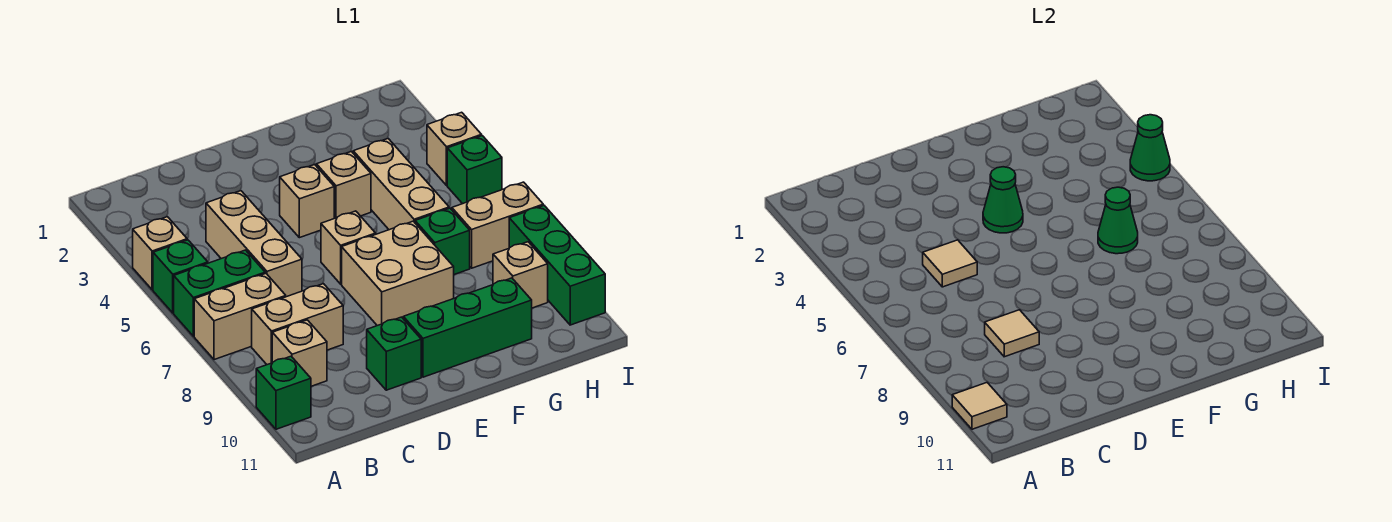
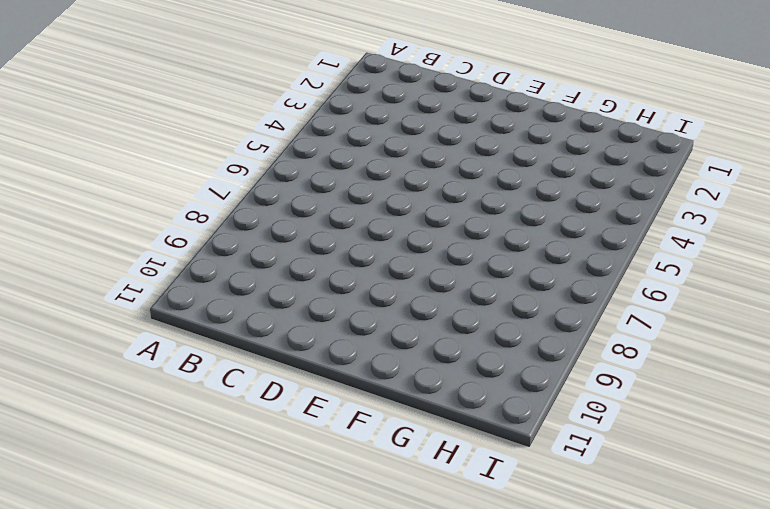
none -> tan 1x1 brick [133,217,187,290]
none -> green 1x1 brick [153,240,208,313]
none -> green 1x2 brick [174,250,265,336]

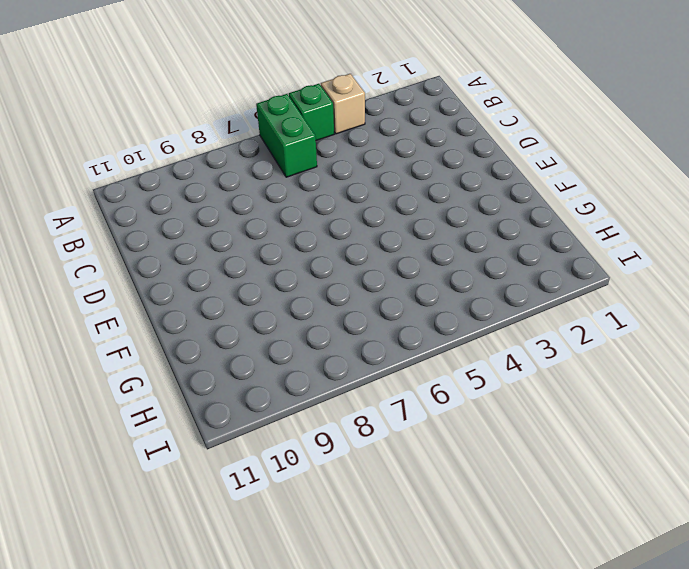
none -> tan 1x2 brick [194,273,286,360]
none -> green 1x1 brick [256,356,311,429]
none -> tan 1x2 brick [252,284,343,365]

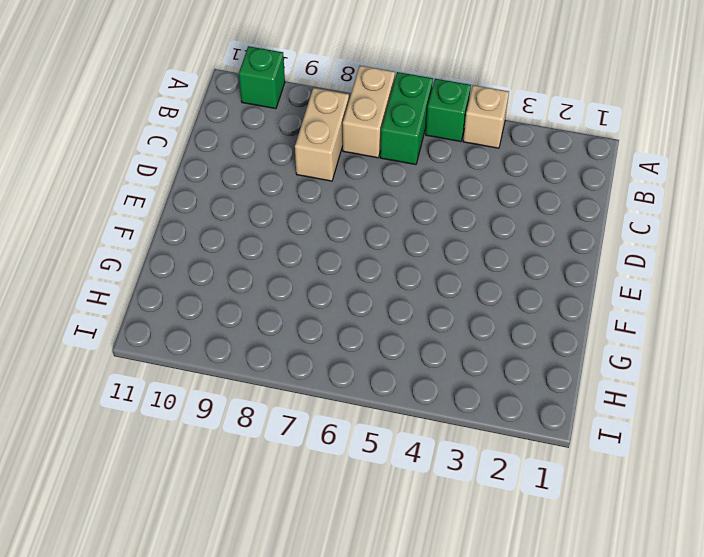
none -> tan 1x1 brick [272,320,327,386]
none -> tan 1x3 brick [206,191,302,297]
none -> green 1x1 brick [367,317,421,390]

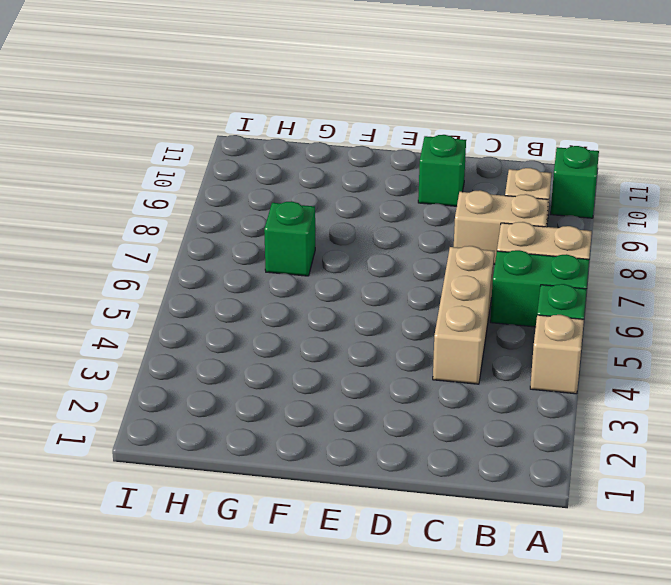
none -> tan 1x1 brick [280,165,334,238]
none -> tan 1x1 brick [321,211,376,284]
none -> tan 2x2 brick [342,221,454,326]

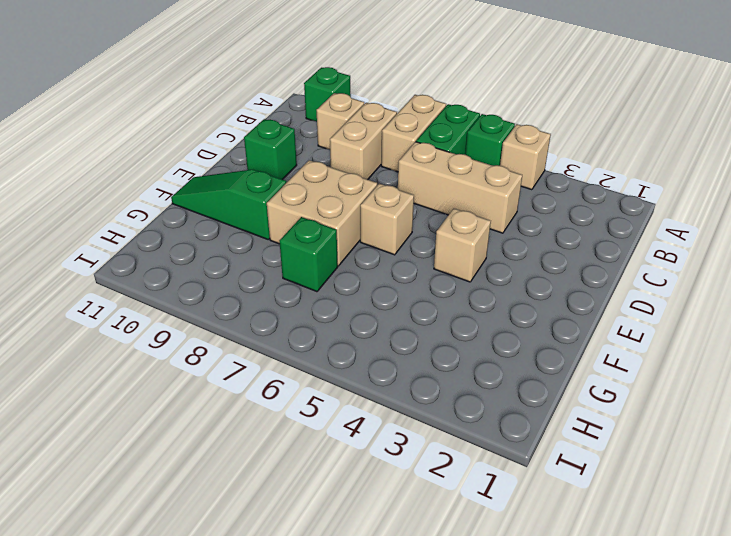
green 1x3 slope [171,169,286,239] -> green 1x3 brick [403,278,532,377]
none -> tan 1x1 brick [316,151,371,218]
none -> tan 1x3 brick [353,139,449,230]
none -> tan 1x2 brick [452,182,543,268]

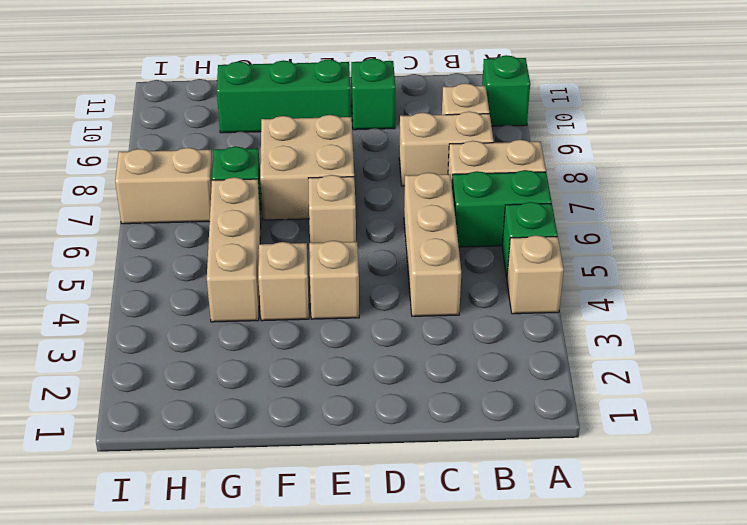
none -> tan 1x1 brick [493,242,548,308]
none -> tan 1x1 brick [427,112,482,186]
none -> green 1x1 brick [447,136,502,204]

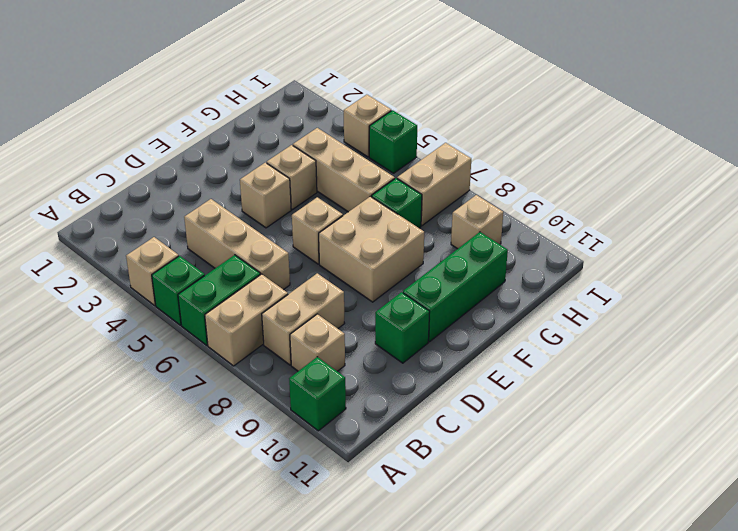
none -> green 1x3 brick [509,206,605,325]
none -> tan 1x1 tile [952,383,1007,429]
none -> tan 1x1 tile [923,240,977,287]

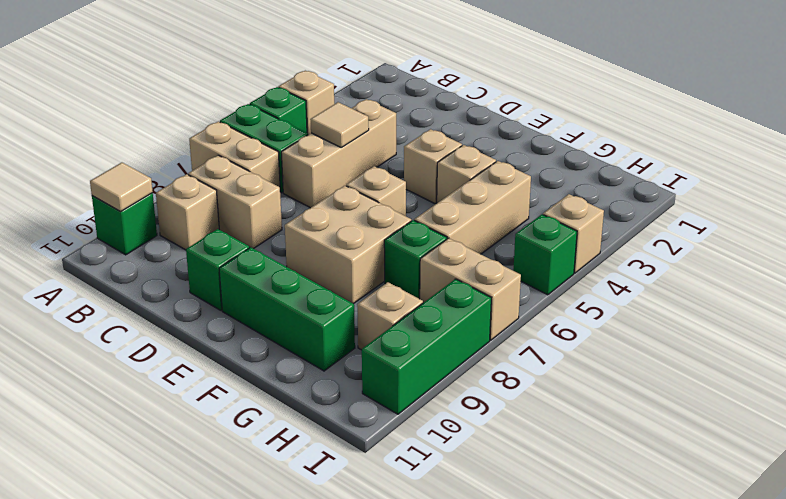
none -> tan 1x1 tile [985,310,1039,357]
none -> green 1x1 cone [983,167,1023,233]
none -> green 1x1 cone [1098,187,1138,254]

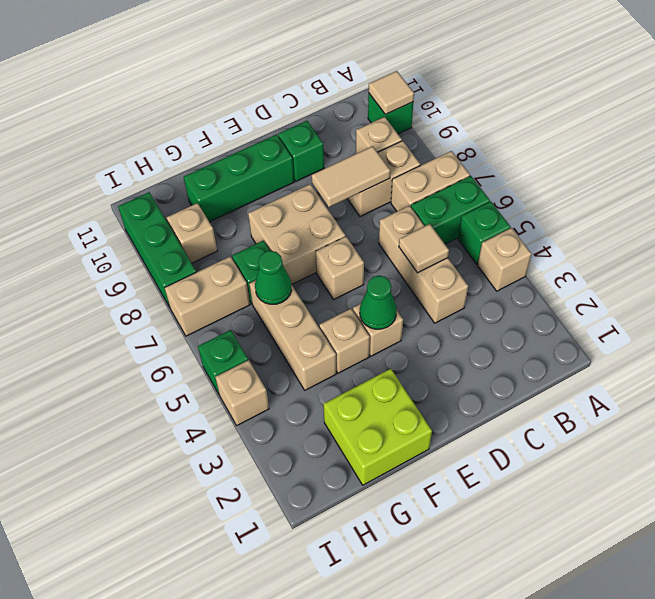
tan 1x2 tile [312,146,390,207] -> tan 1x1 tile [985,310,1039,357]
lime 2x2 brick [323,369,432,485] -> none
none -> green 1x1 cone [1130,115,1170,181]

